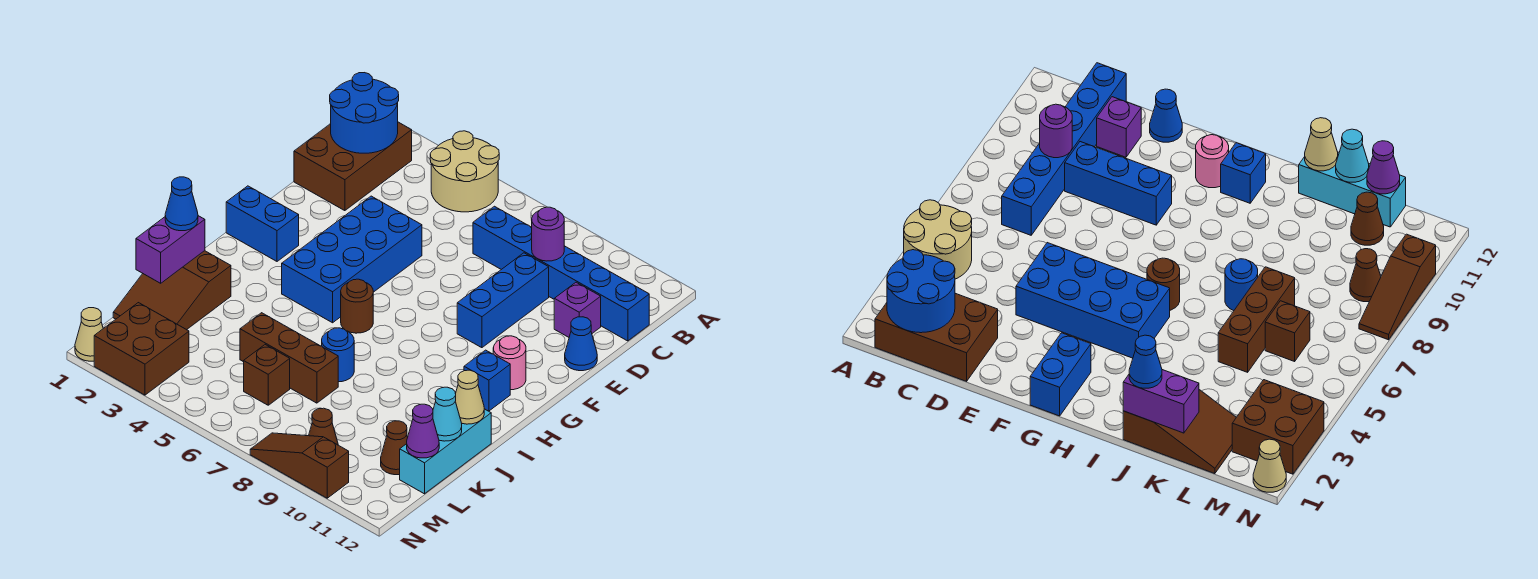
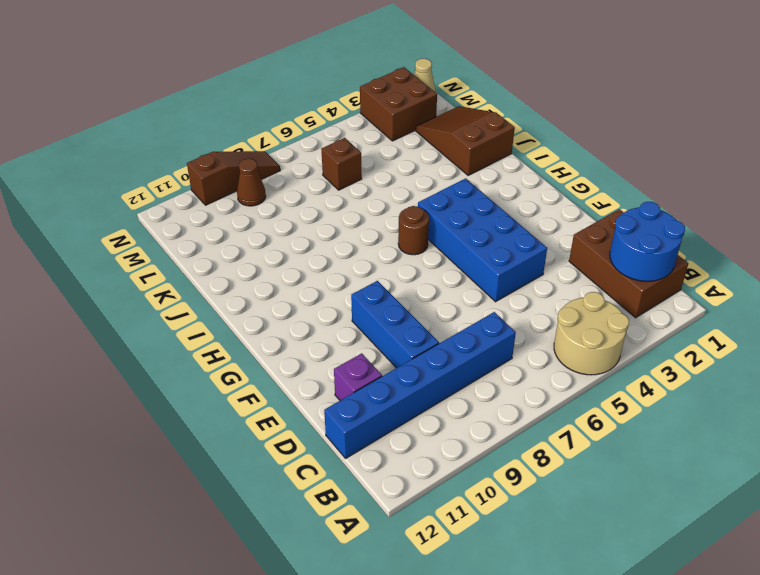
none -> blue 1x1 cone [565,317,597,371]
none -> blue 1x2 brick [226,186,299,261]
none -> pink 1x1 round brick [493,336,526,390]

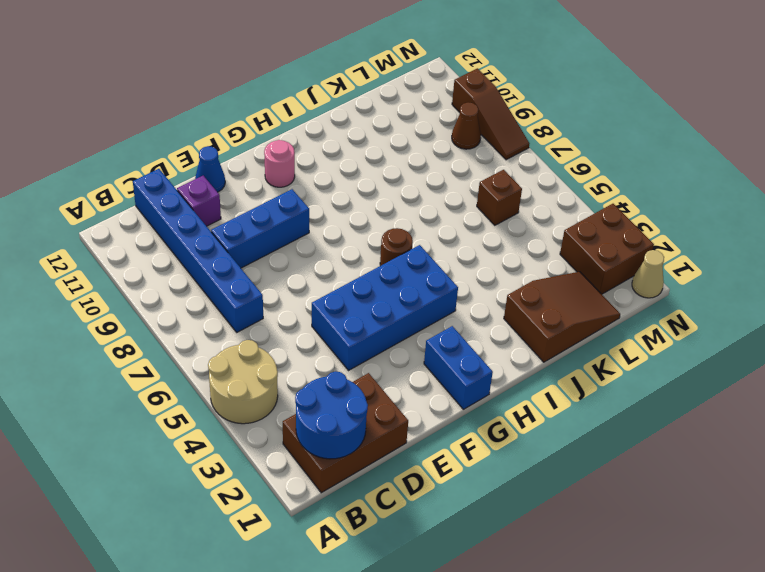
none -> blue 1x1 brick [464,350,510,411]
none -> blue 1x1 round brick [322,328,354,382]
none -> cyan 1x3 brick [400,409,491,494]

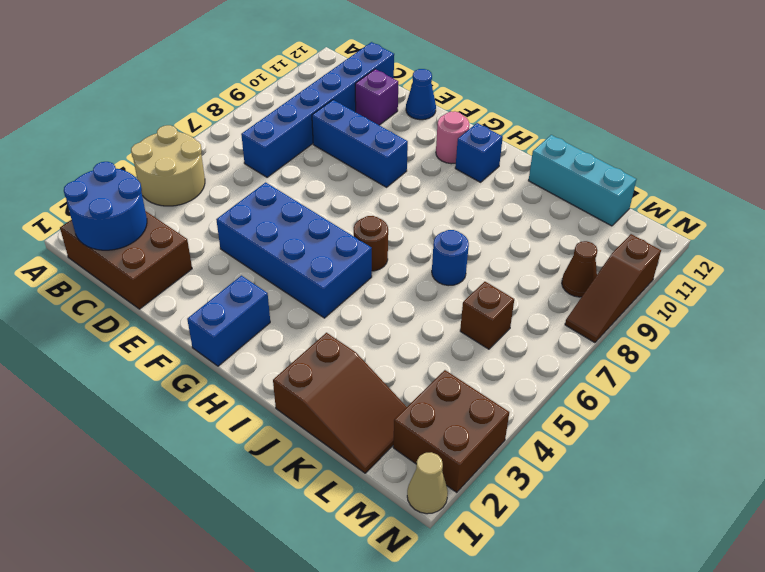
none -> brown 1x3 brick [240,313,338,403]
none -> brown 1x1 cone [381,421,408,475]
none -> purple 1x1 round brick [532,207,564,261]

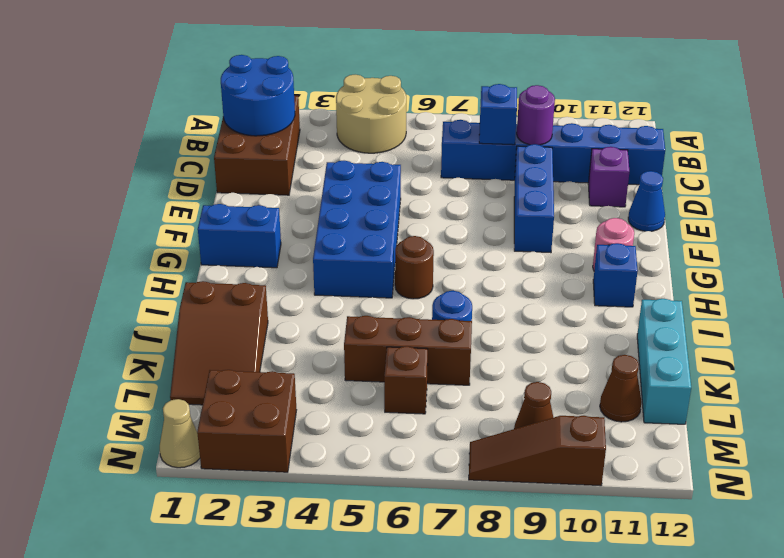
blue 1x1 brick [479,84,517,145] -> none
none -> purple 1x2 brick [136,216,205,283]
none -> tan 1x1 cone [455,370,484,424]
none -> cyan 1x1 cone [433,387,462,441]

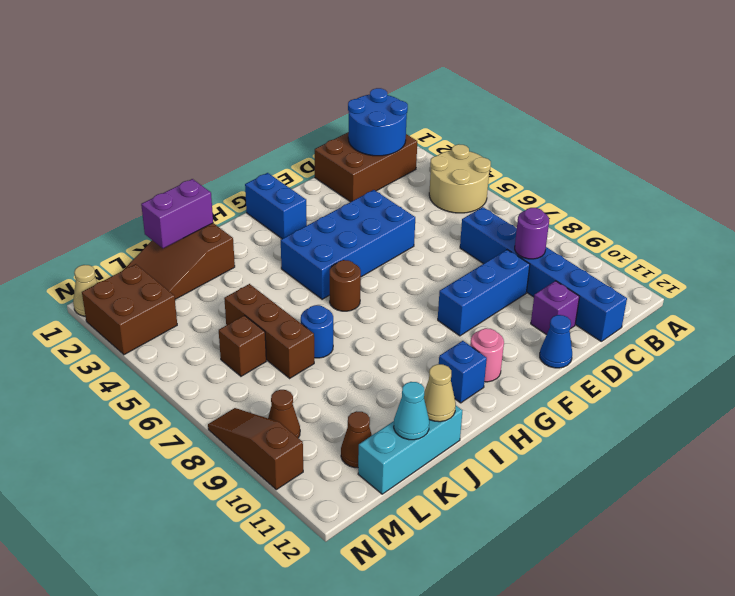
none -> purple 1x1 cone [407,404,439,458]
none -> blue 1x1 cone [165,177,198,231]

